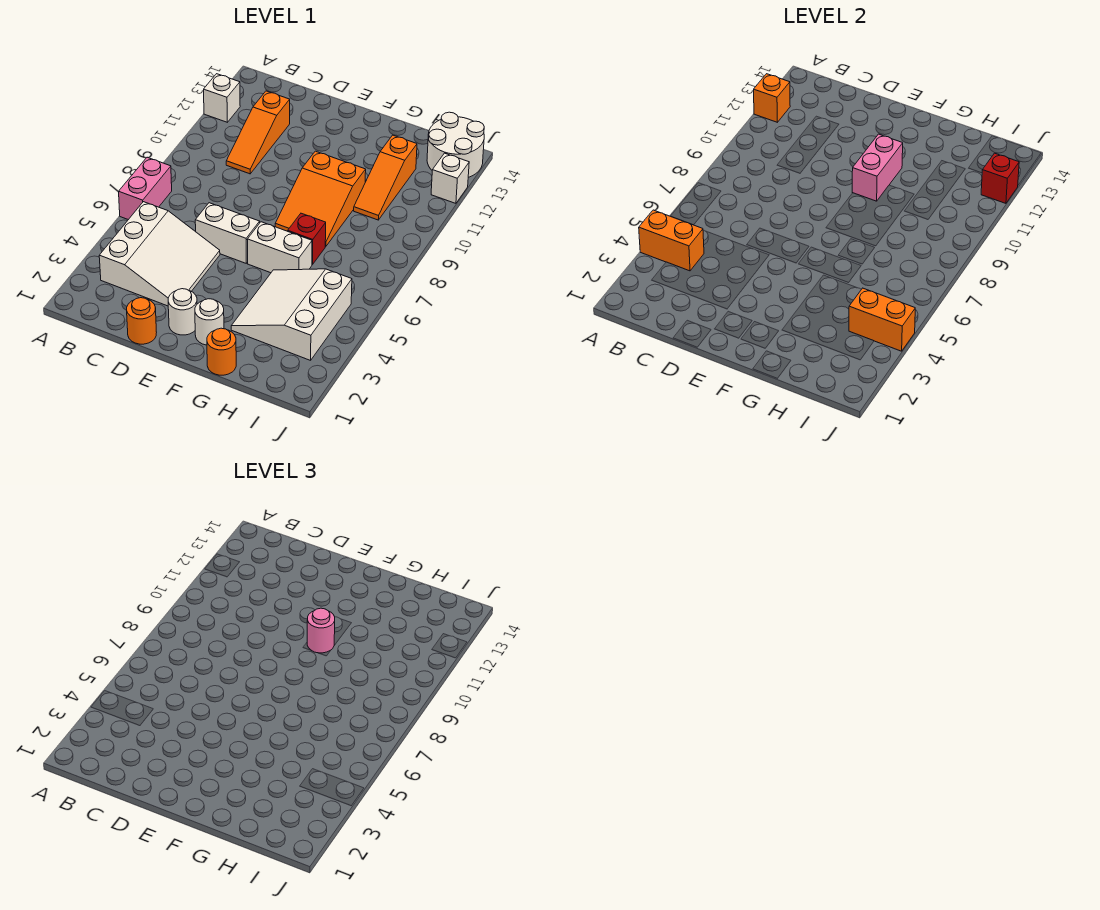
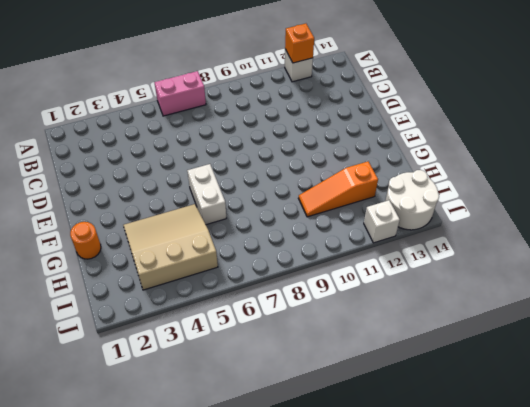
tan 3x3 slope [123,204,218,290] -> white 3x3 slope [231,269,352,360]
none -> white 3x3 slope [99,202,220,306]
none -> orange 1x3 slope [226,91,290,174]
none -> orange 1x1 round brick [127,298,157,344]

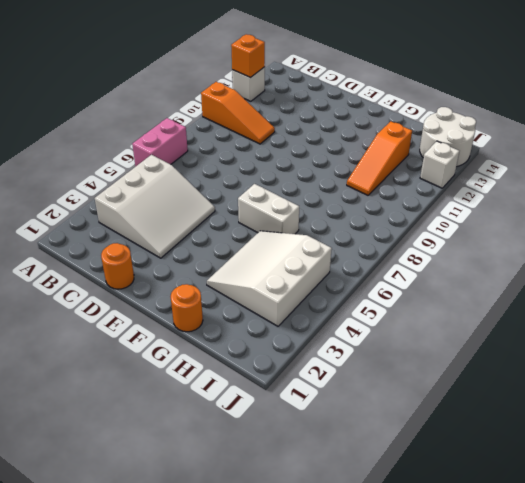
orange 1x3 slope [201,82,275,144] -> orange 1x3 slope turned to [226,91,290,174]
none -> white 1x2 brick [195,203,260,263]
none -> white 1x1 round brick [168,289,197,335]
none -> white 1x1 round brick [195,299,224,345]

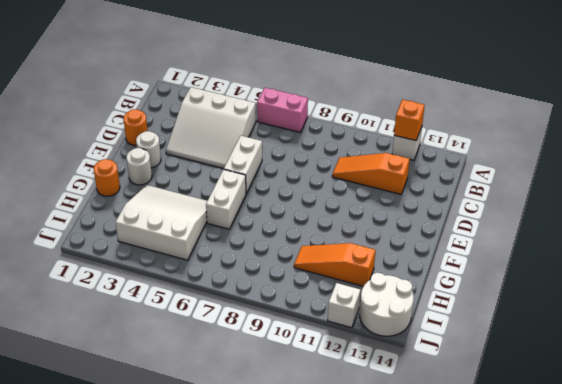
none -> orange 2x3 slope [275,151,366,246]
none -> red 1x1 brick [288,213,326,265]
none -> orange 1x2 brick [639,210,704,271]

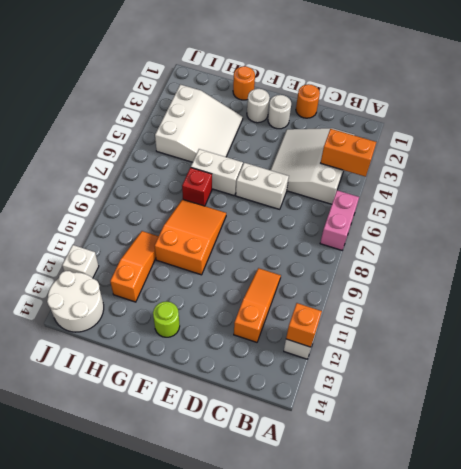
lime 1x1 round brick [153,302,180,337] -> none
none -> pink 1x2 brick [852,134,903,201]
none -> orange 1x2 brick [849,288,915,351]
none -> red 1x1 brick [981,153,1019,203]

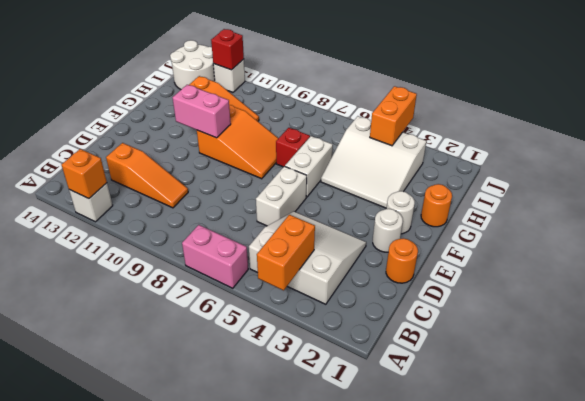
none -> pink 1x1 round brick [307,608,335,653]

